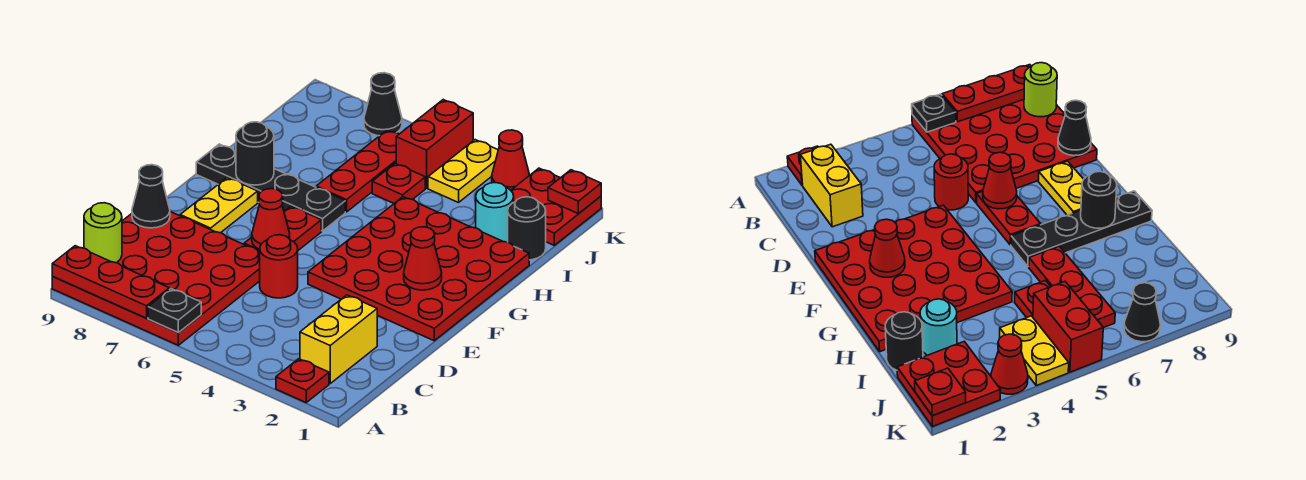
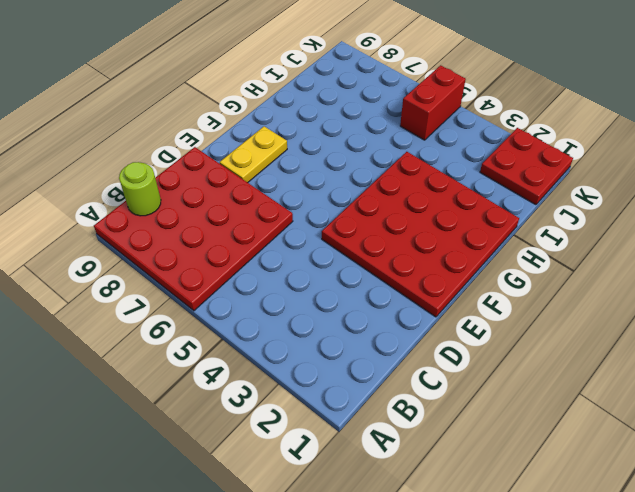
none -> red 1x1 plate [276,359,329,402]
none -> yellow 1x2 brick [300,295,377,383]
none -> red 1x1 round brick [260,235,298,298]

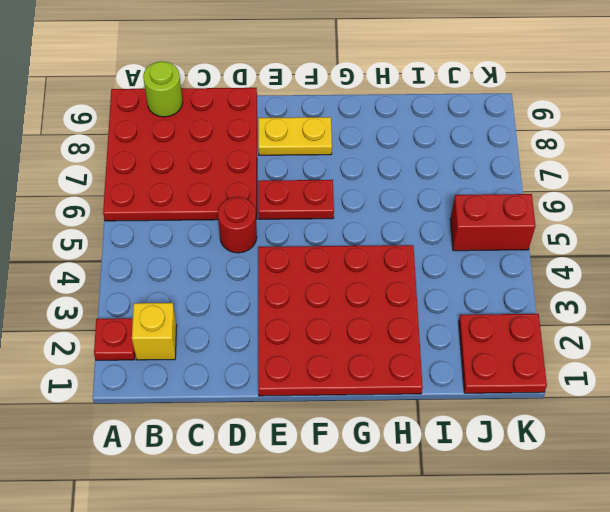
yellow 1x1 brick [132,303,177,360] -> yellow 1x2 brick [300,295,377,383]
none -> black 1x4 plate [196,144,345,231]
none -> red 1x3 plate [316,130,399,212]
none -> black 1x1 round brick [508,197,546,260]

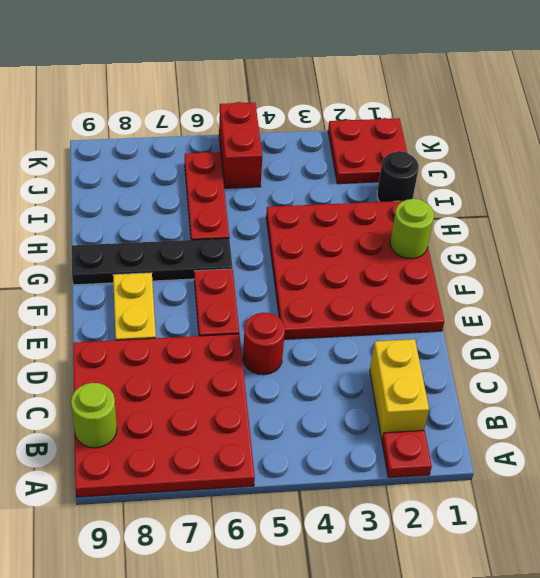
lime 1x1 round brick [390,199,434,259] -> none
none -> cyan 1x1 round brick [476,183,514,242]
none -> red 1x1 plate [372,163,425,203]
none -> yellow 1x2 plate [428,140,498,203]

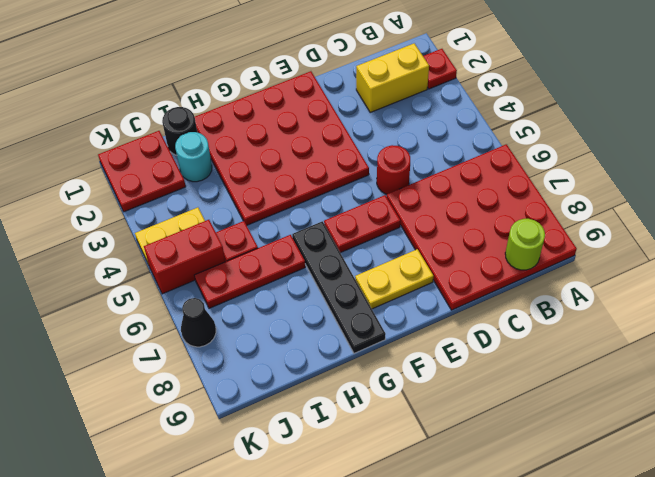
none -> red 1x1 cone [492,130,530,190]
none -> black 1x1 plate [148,289,201,333]
none -> red 1x3 plate [52,246,169,318]

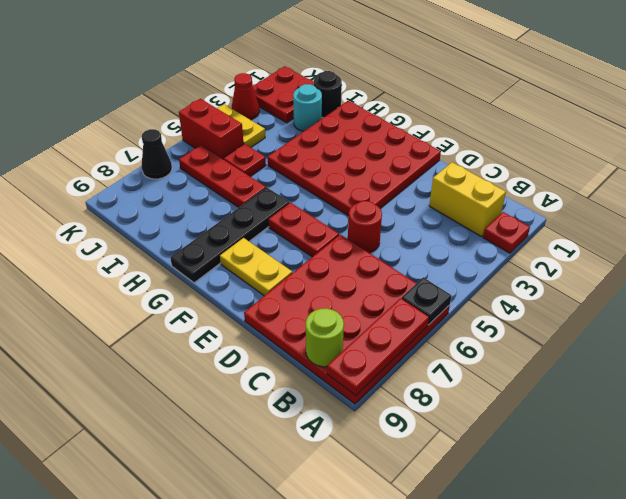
none -> black 1x1 cone [132,165,170,228]
none -> red 1x1 cone [252,189,290,250]
none -> red 1x1 cone [404,227,442,290]

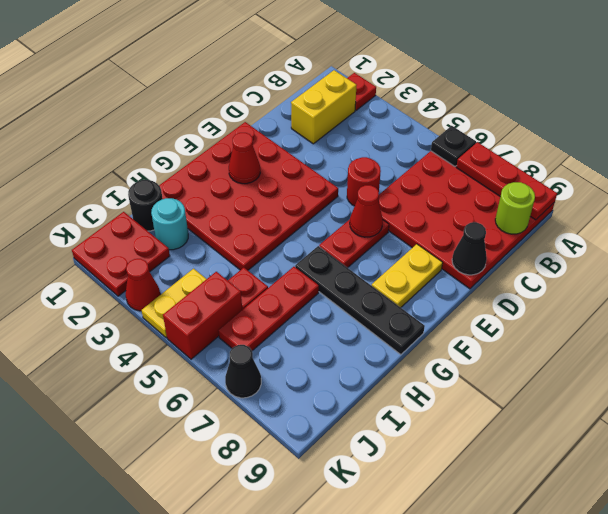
none -> black 1x1 round brick [236,122,274,185]
none -> red 1x1 plate [548,170,601,213]

